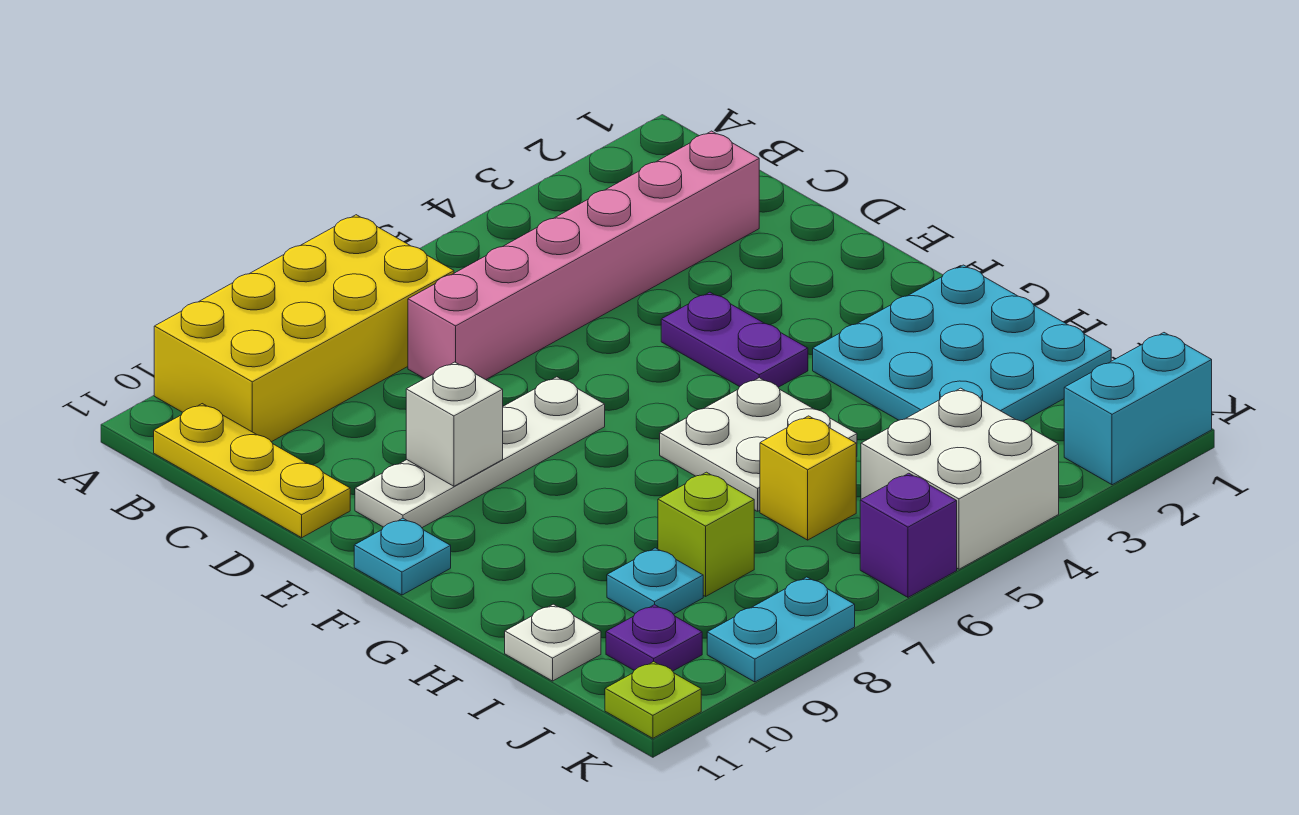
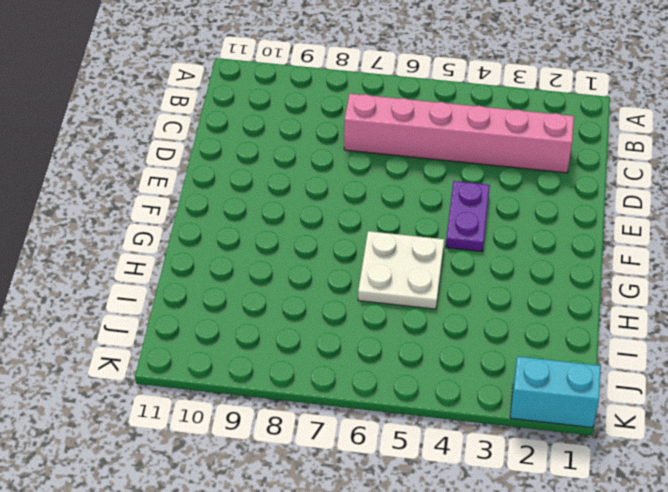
none -> yellow 2x4 brick [154,215,454,442]
none -> yellow 1x3 plate [154,404,350,538]
none -> white 1x4 plate [355,377,605,528]

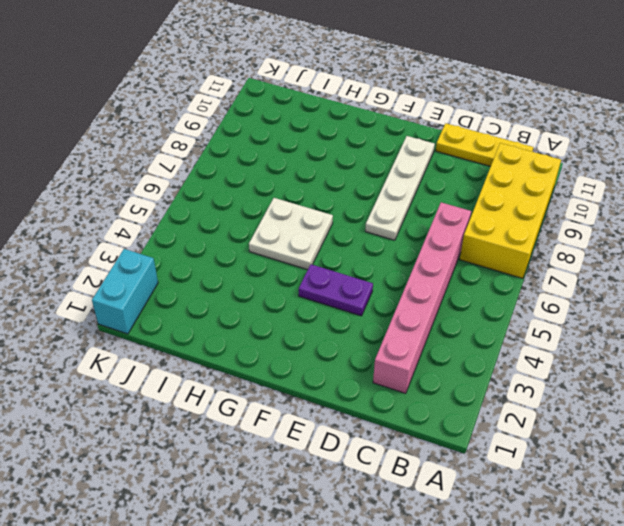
none -> cyan 1x1 plate [354,518,451,595]
none -> cyan 3x3 plate [813,265,1111,421]
none -> yellow 1x1 brick [760,416,856,540]

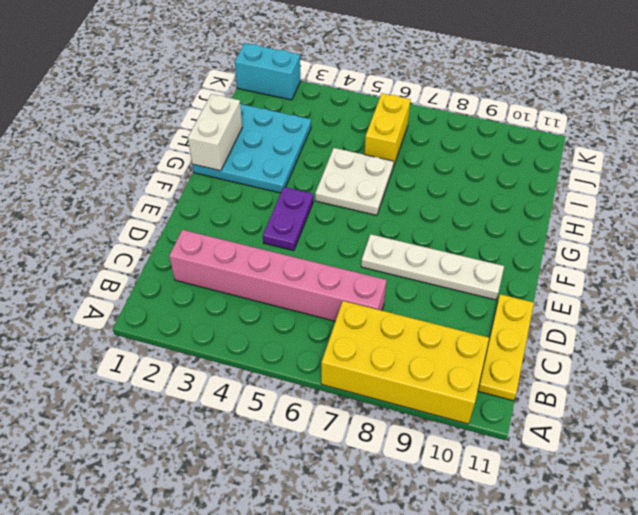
white 1x2 brick [188,94,242,171] -> none
yellow 1x2 brick [364,93,411,167] -> yellow 1x1 brick [760,416,856,540]
none -> cyan 1x1 plate [354,518,451,595]
none -> lime 1x1 brick [658,472,754,596]
none -> cyan 1x1 plate [607,548,703,614]

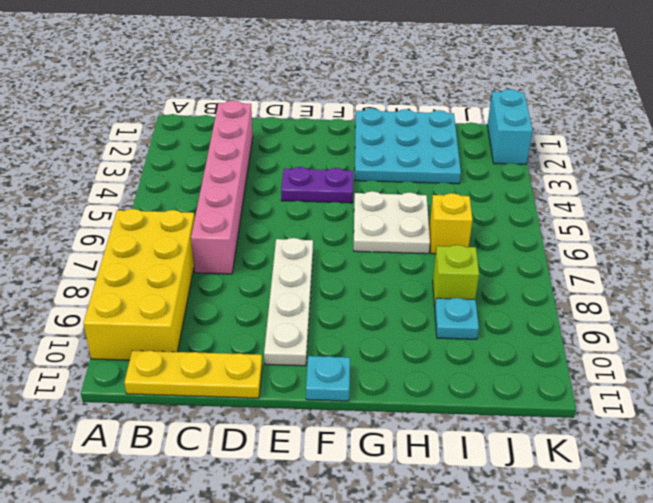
none -> white 1x1 plate [505,604,601,681]
none -> white 2x2 brick [861,388,1059,569]
none -> purple 1x1 plate [606,605,702,671]

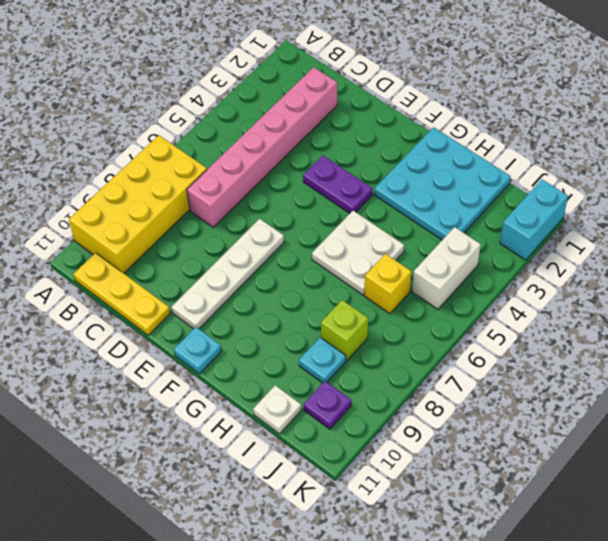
white 1x2 brick [412,227,481,309] -> white 2x2 brick [861,388,1059,569]
none -> purple 1x1 brick [860,473,957,597]
none -> cyan 1x2 plate [707,577,855,682]
none -> lime 1x1 plate [605,662,701,738]

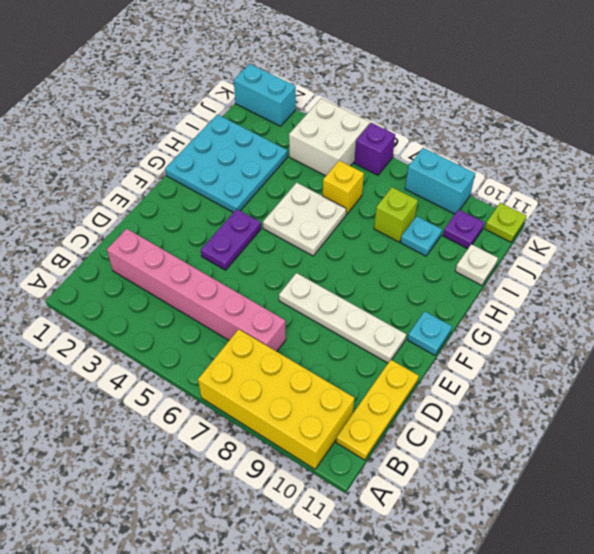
cyan 1x2 brick [405,148,475,214] -> cyan 1x2 plate [707,577,855,682]
none -> white 1x1 brick [406,362,503,486]

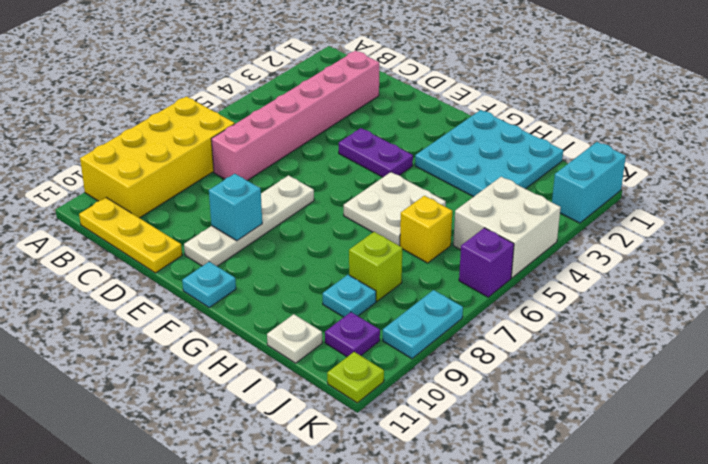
cyan 1x1 brick [209,174,262,241] -> white 1x1 brick [406,362,503,486]

